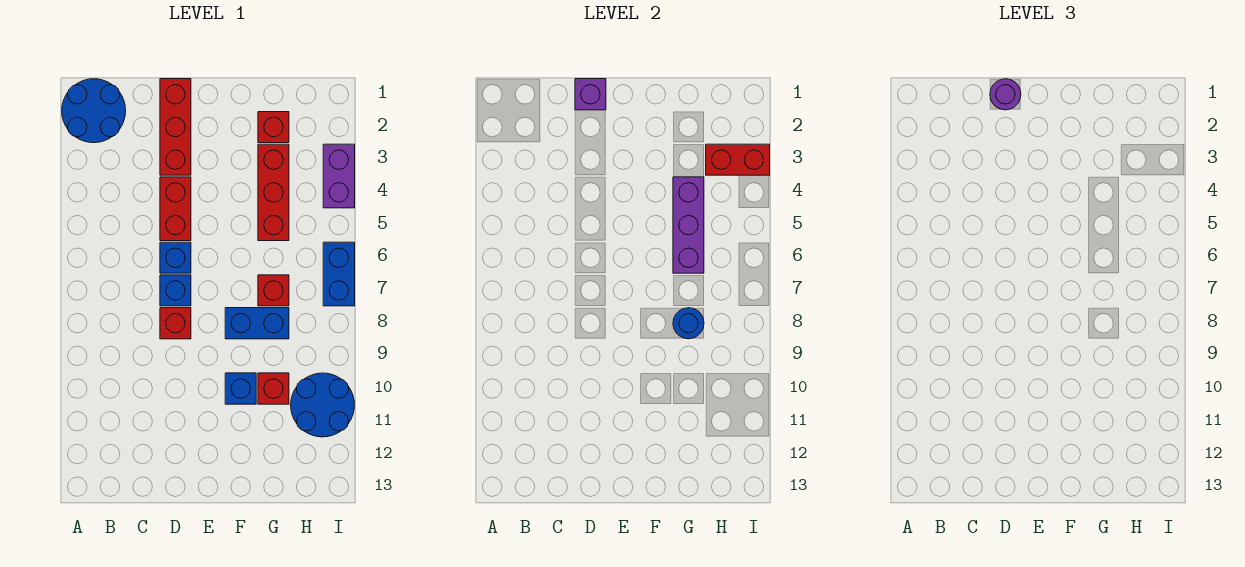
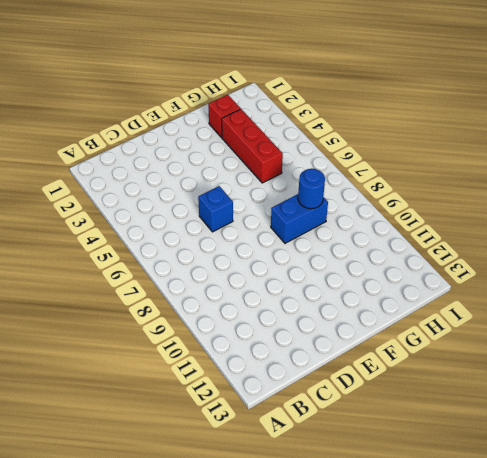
none -> blue 2x2 round brick [62,79,126,143]
none -> red 1x3 brick [160,79,191,175]
none -> red 1x2 brick [160,177,191,241]

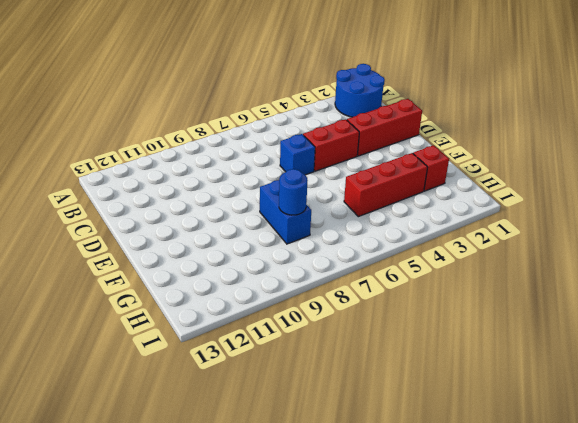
none -> blue 1x1 brick [160,275,191,306]
none -> red 1x1 brick [160,308,191,339]
none -> blue 1x1 brick [225,373,256,404]

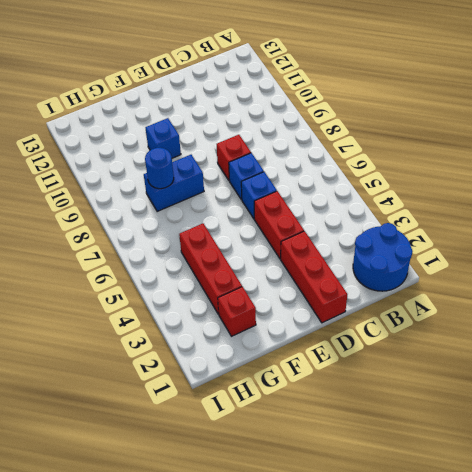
none -> red 1x1 brick [258,275,289,306]
none -> red 1x1 brick [258,373,289,404]
none -> blue 2x2 round brick [291,373,354,437]

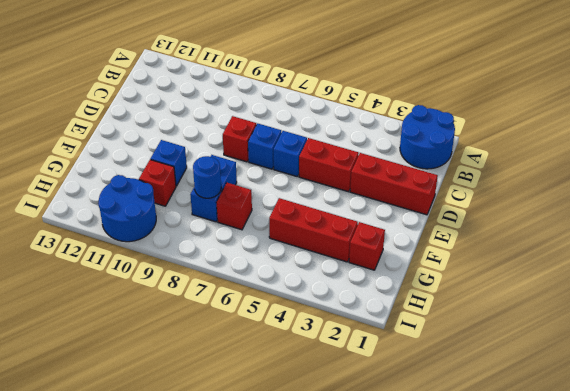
none -> purple 1x2 brick [323,144,355,208]
none -> blue 1x2 brick [323,242,355,306]
none -> purple 1x1 brick [575,79,606,110]

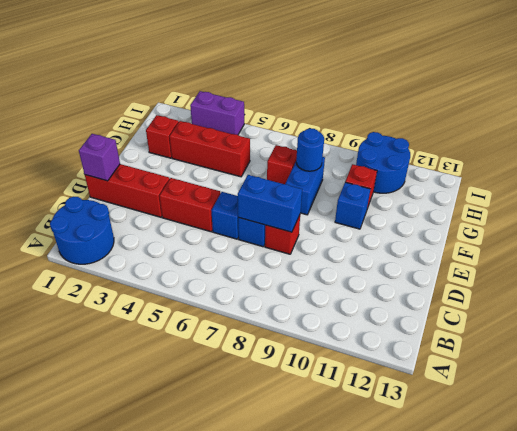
blue 1x2 brick [238,175,302,232] -> blue 1x2 brick moved to [323,242,355,306]
none -> purple 1x3 brick [673,177,704,273]
none -> red 1x2 brick [706,144,770,175]
none -> purple 1x1 round brick [990,79,1021,110]

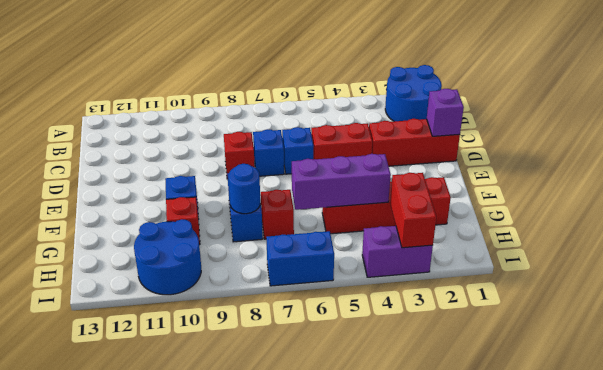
none -> purple 1x1 round brick [990,79,1021,110]

